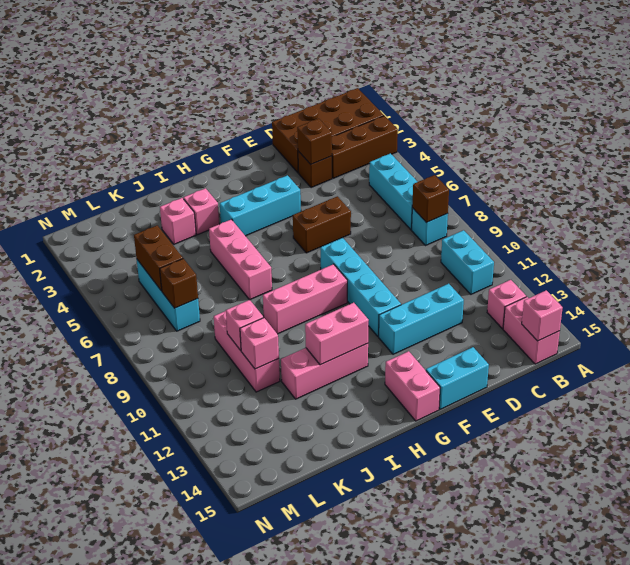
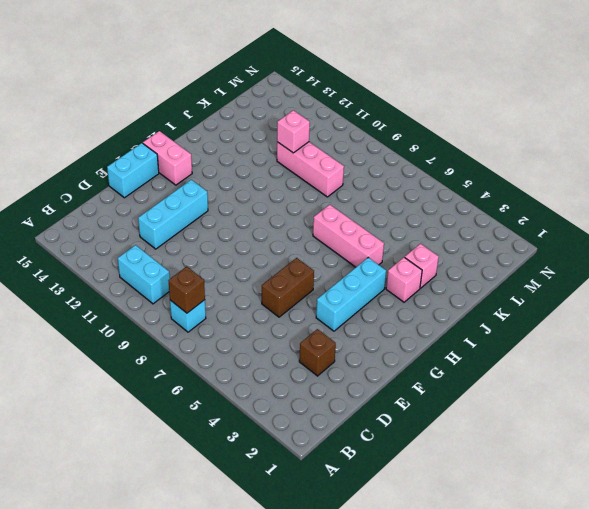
none -> brown 2x4 brick [272,88,384,173]
none -> brown 1x3 brick [332,116,398,178]
none -> cyan 1x3 brick [369,153,417,230]

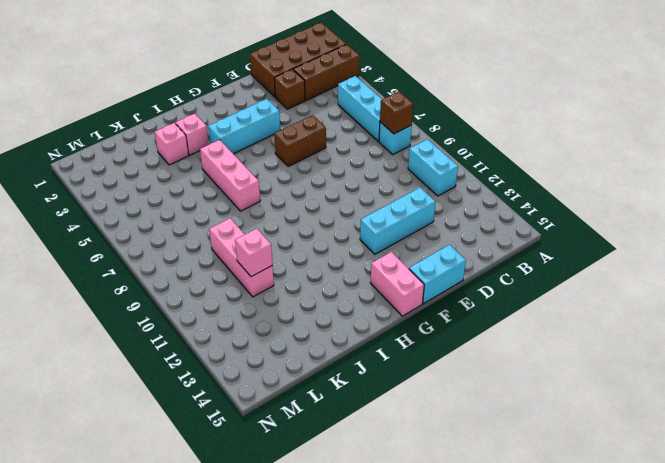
none -> pink 1x1 brick [487,280,526,329]
none -> pink 1x2 brick [503,297,560,364]
none -> cyan 1x4 brick [320,238,401,337]

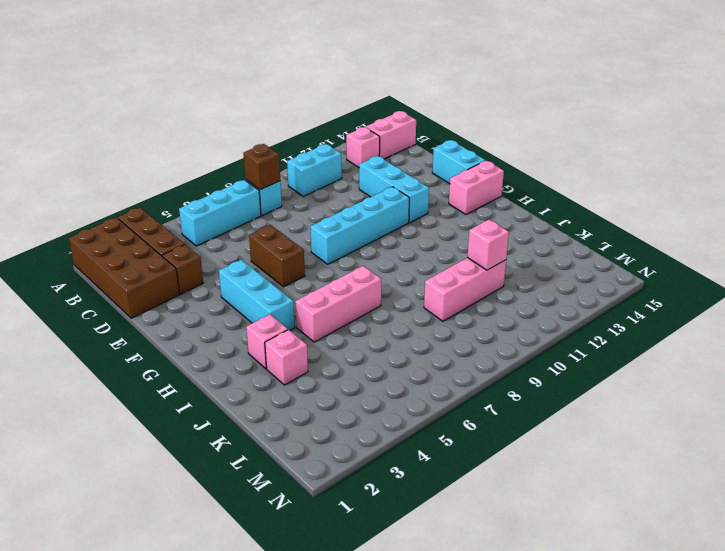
none -> pink 1x3 brick [263,264,347,334]
none -> pink 1x3 brick [281,343,368,399]
none -> cyan 1x3 brick [137,260,200,331]

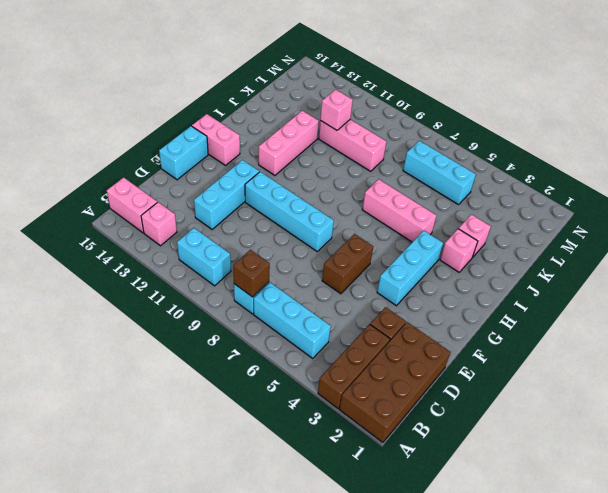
none -> pink 1x3 brick [263,264,347,334]
none -> pink 1x1 brick [522,290,563,341]
none -> brown 1x1 brick [297,119,332,164]

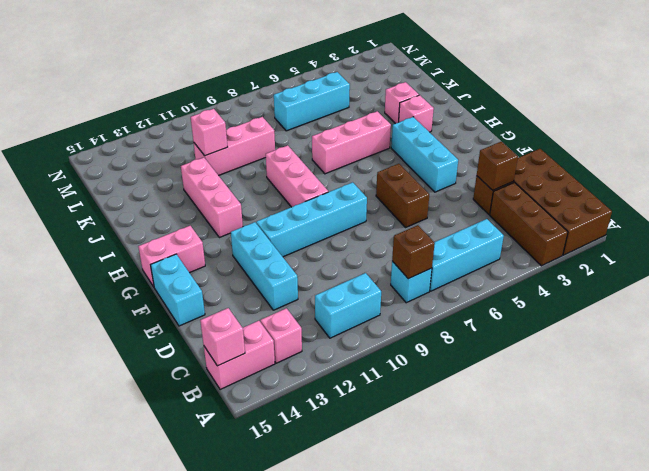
none -> pink 1x2 brick [305,303,369,365]
none -> pink 1x1 brick [226,300,264,350]
none -> brown 1x2 brick [134,225,183,291]

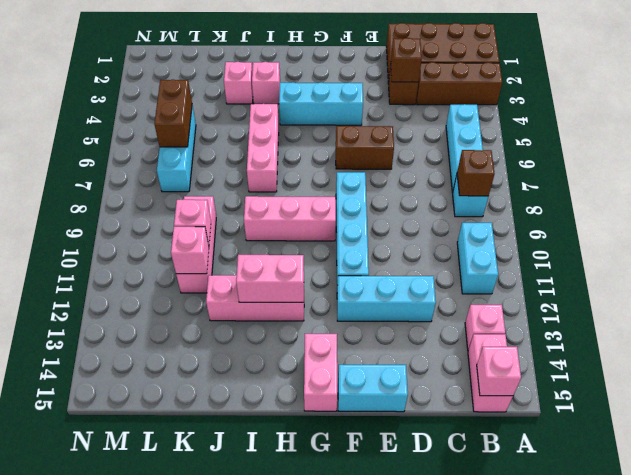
none -> brown 1x1 brick [160,259,198,308]

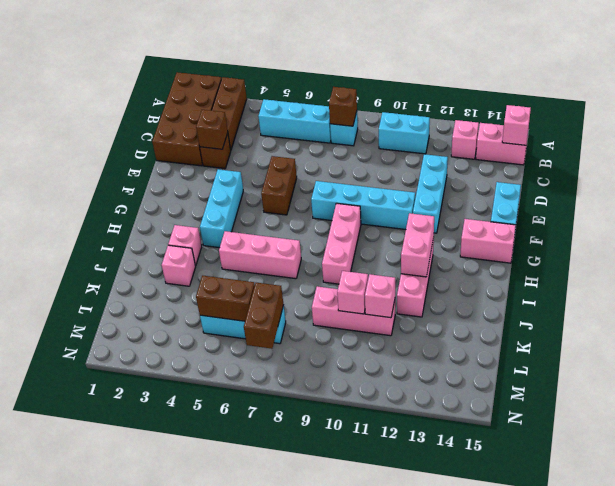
brown 1x2 brick [244,283,284,349] -> brown 1x1 brick [160,259,198,308]

